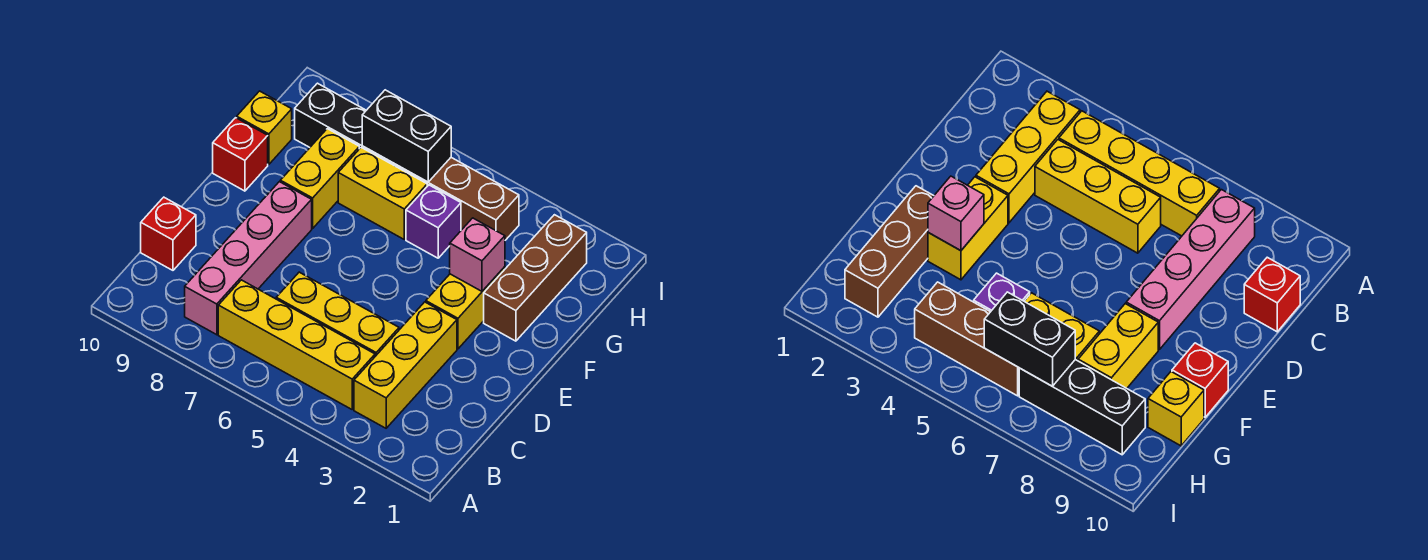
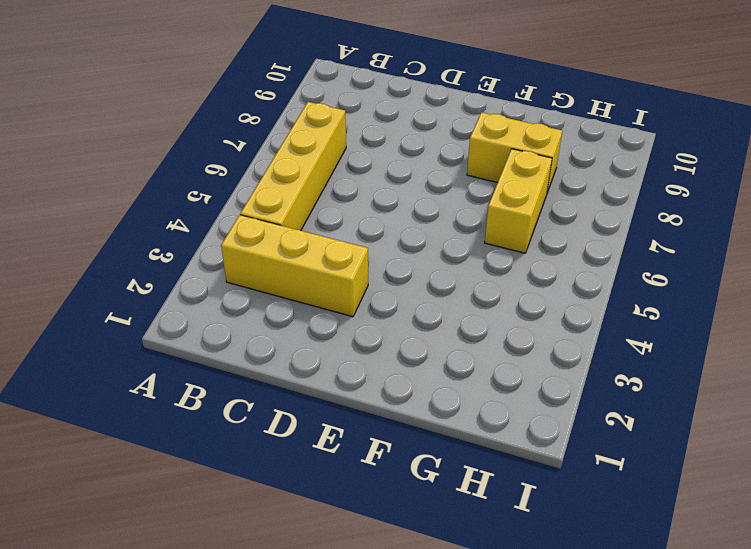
none -> pink 1x4 brick [185,182,312,335]
none -> yellow 1x3 brick [276,272,399,356]
none -> red 1x1 brick [141,197,196,270]

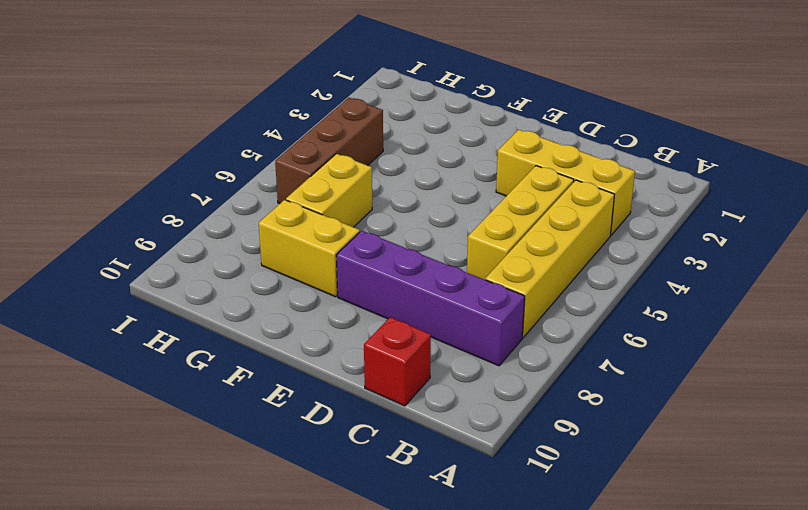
purple 1x4 brick [336,231,525,366] -> pink 1x4 brick [185,182,312,335]
none -> yellow 1x2 brick [426,267,505,349]
none -> brown 1x3 brick [484,215,587,341]
none -> red 1x1 brick [213,118,268,191]

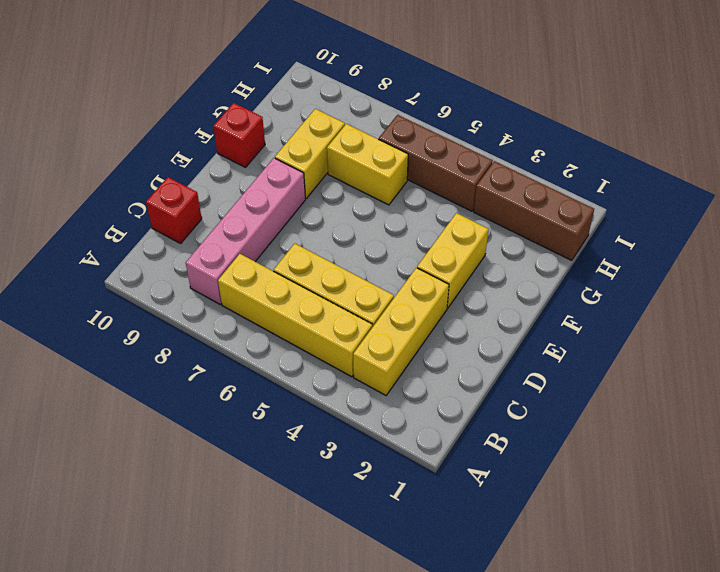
brown 1x3 brick [474,161,594,260] -> brown 1x3 brick turned to [484,215,587,341]
none -> purple 1x1 brick [406,185,461,258]
none -> yellow 1x1 brick [237,91,292,164]
none -> black 1x3 brick [295,83,396,166]

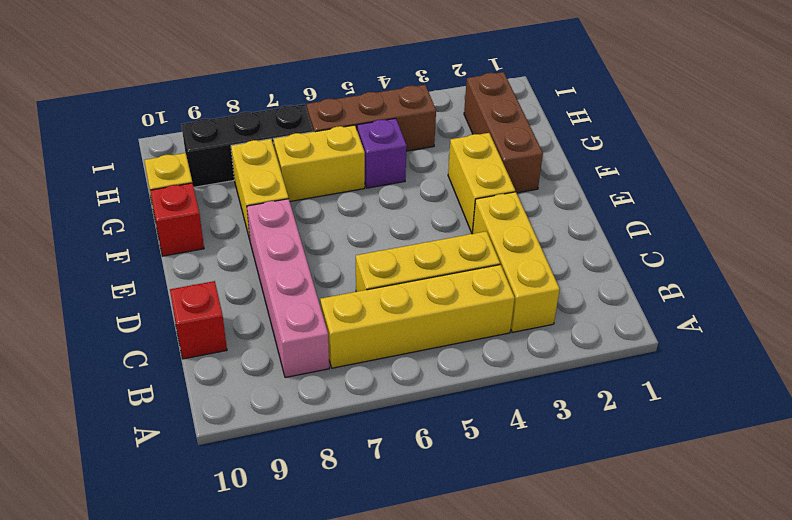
none -> pink 1x1 brick [450,218,505,291]
none -> black 1x2 brick [362,90,451,182]

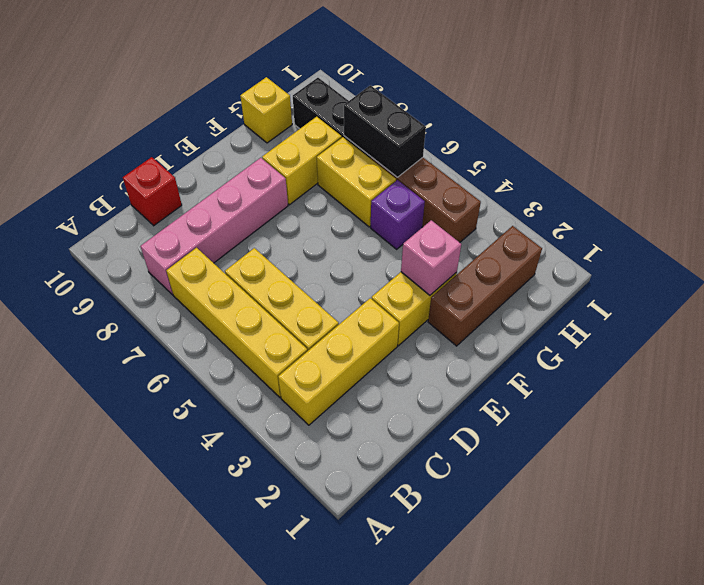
none -> red 1x1 brick [213,118,268,191]

